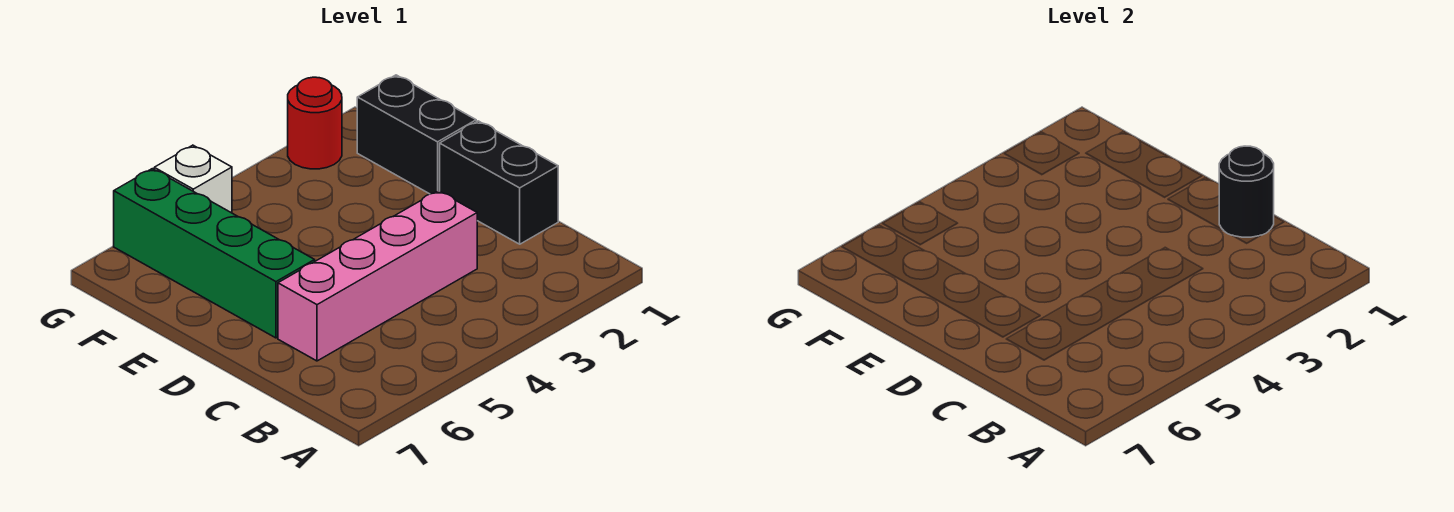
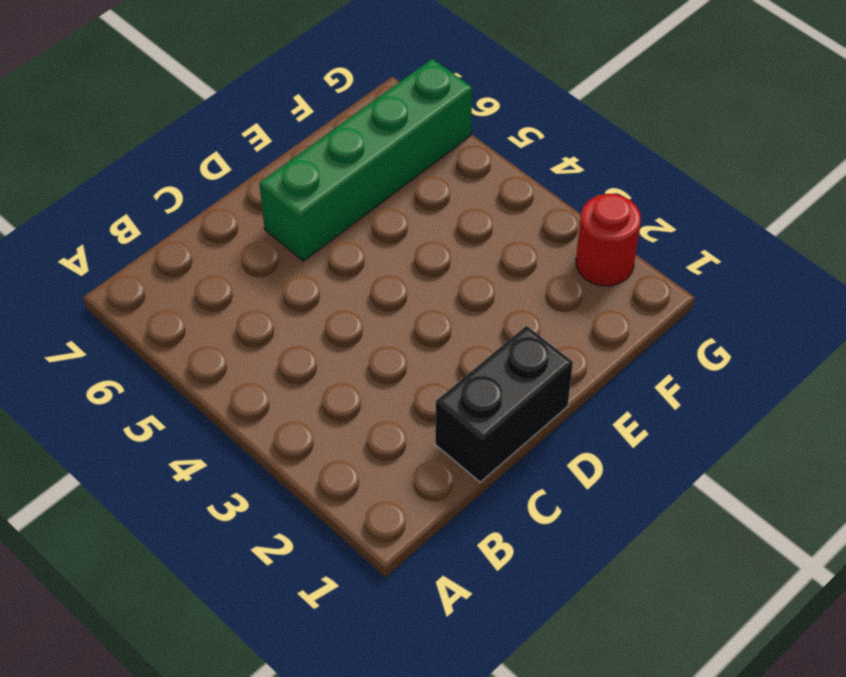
none -> pink 1x4 brick [278,191,477,361]
none -> black 1x2 brick [357,75,476,194]

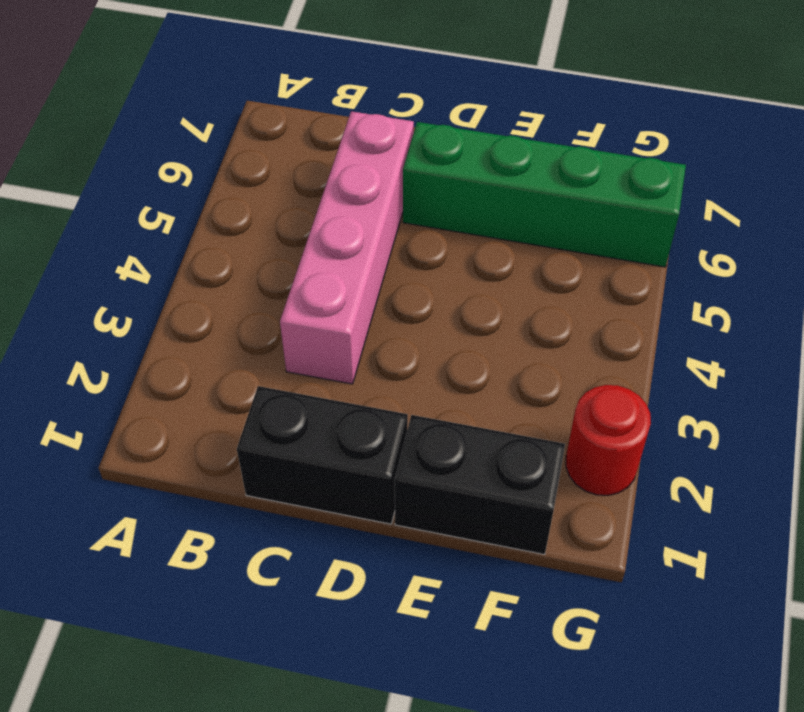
none -> white 1x1 brick [154,145,232,213]
none -> black 1x1 round brick [1219,146,1274,237]

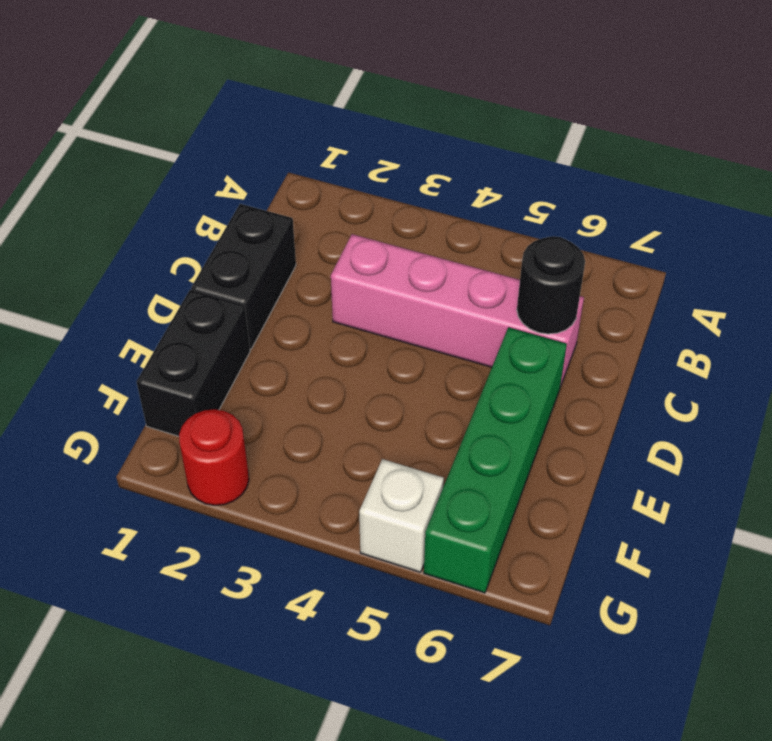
black 1x1 round brick [517,236,585,334] -> black 1x1 round brick moved to [1219,146,1274,237]

